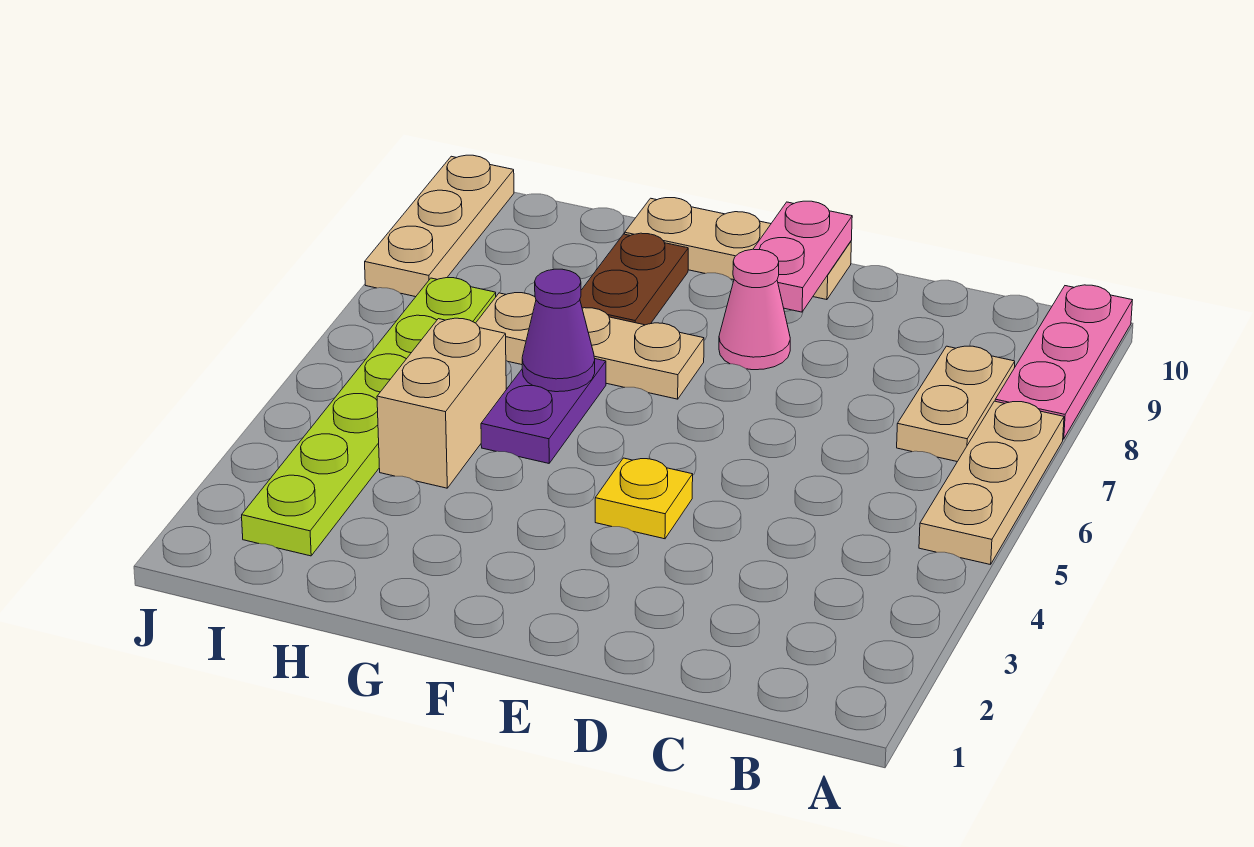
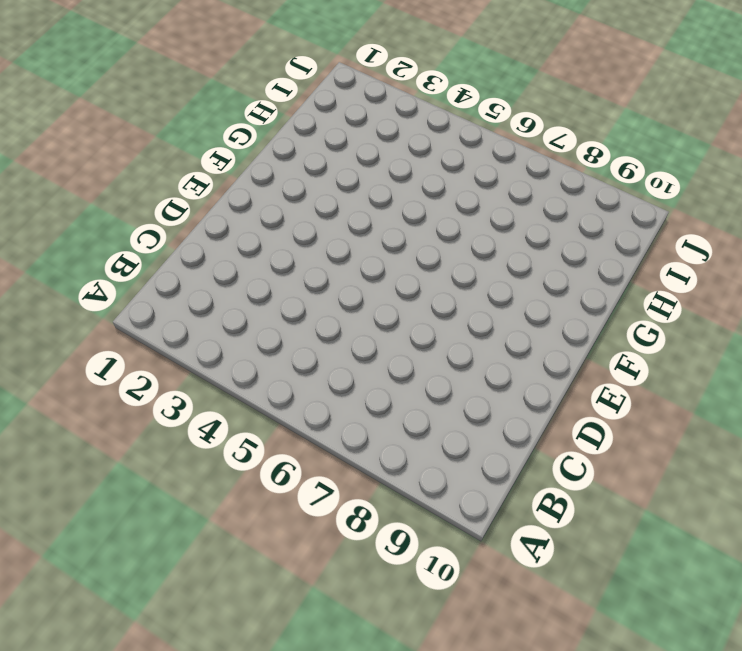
none -> tan 1x3 plate [919,401,1064,565]
none -> pink 1x3 plate [995,285,1132,439]
none -> tan 1x2 plate [897,346,1015,462]

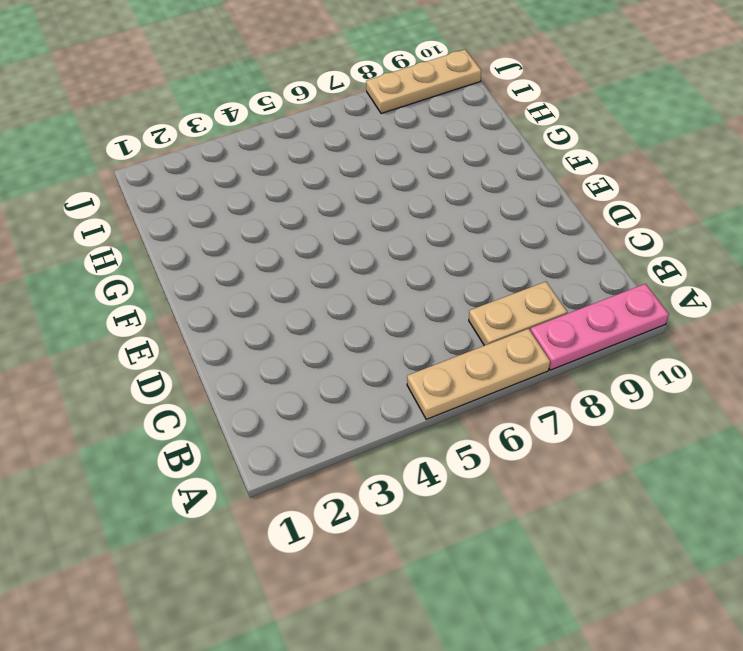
none -> yellow 1x1 plate [595,458,693,539]
none -> pink 1x1 cone [719,249,790,370]
none -> tan 1x3 plate [625,198,851,300]

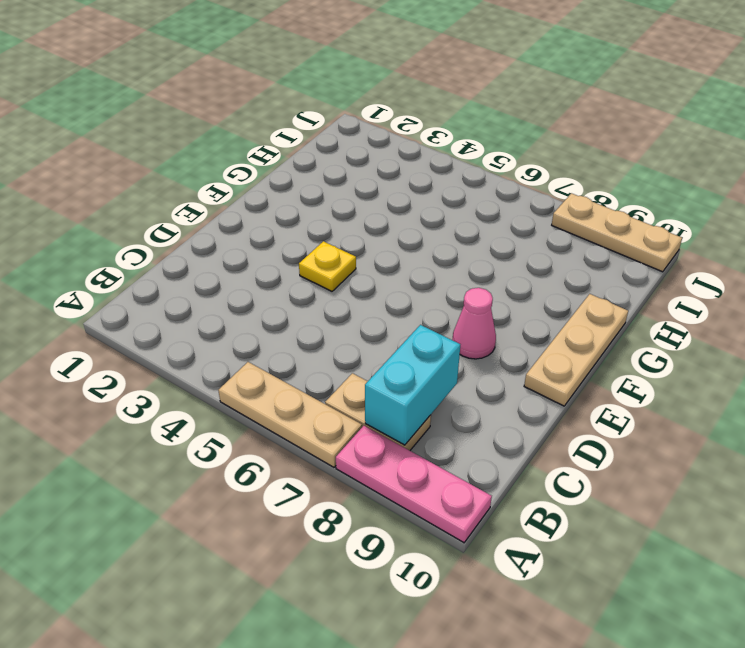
cyan 1x2 brick [365,325,460,445] -> none
none -> tan 1x3 plate [476,293,704,399]
none -> purple 1x2 plate [481,359,606,463]
none -> brown 1x2 plate [580,233,688,325]

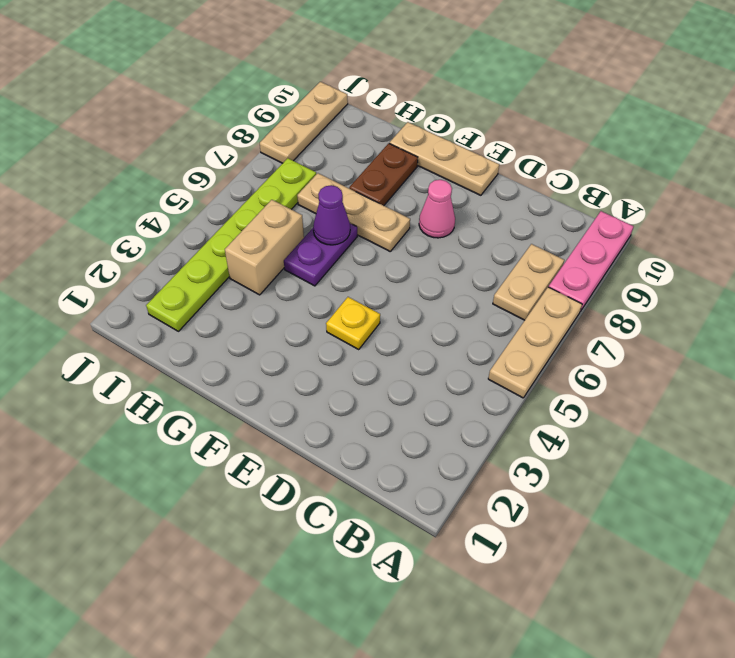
none -> pink 1x2 plate [754,201,852,312]

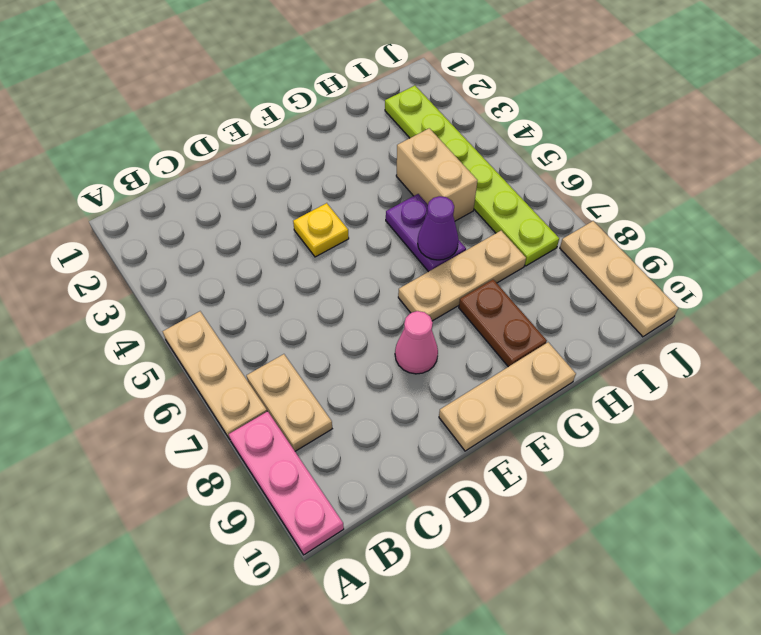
none -> pink 1x2 plate [754,201,852,312]

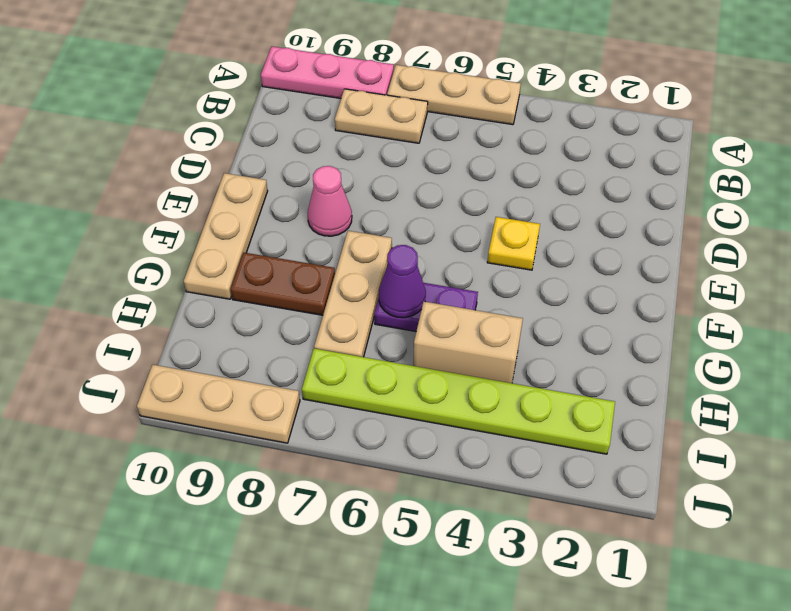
none -> pink 1x2 plate [754,201,852,312]

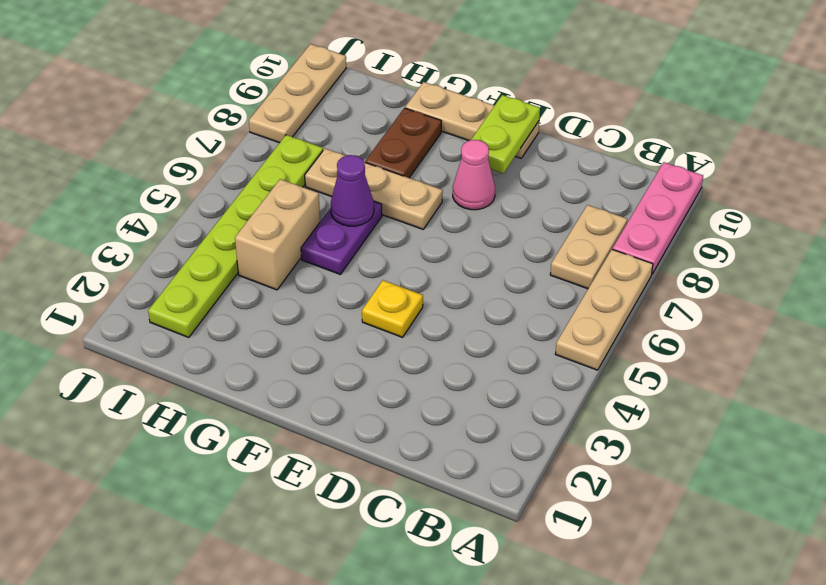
lime 1x2 plate [471,95,540,174] -> pink 1x2 plate [754,201,852,312]

